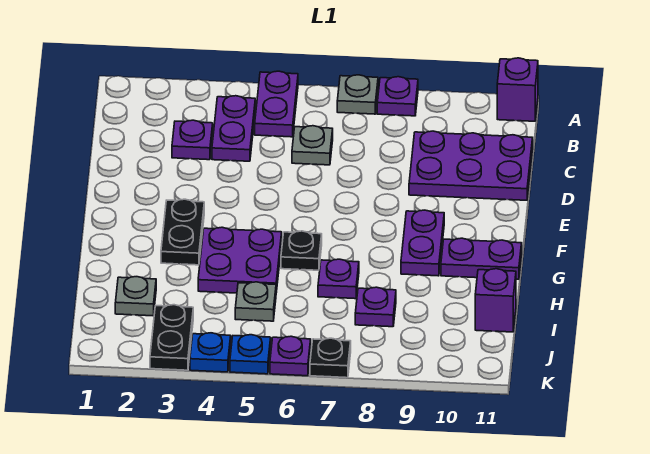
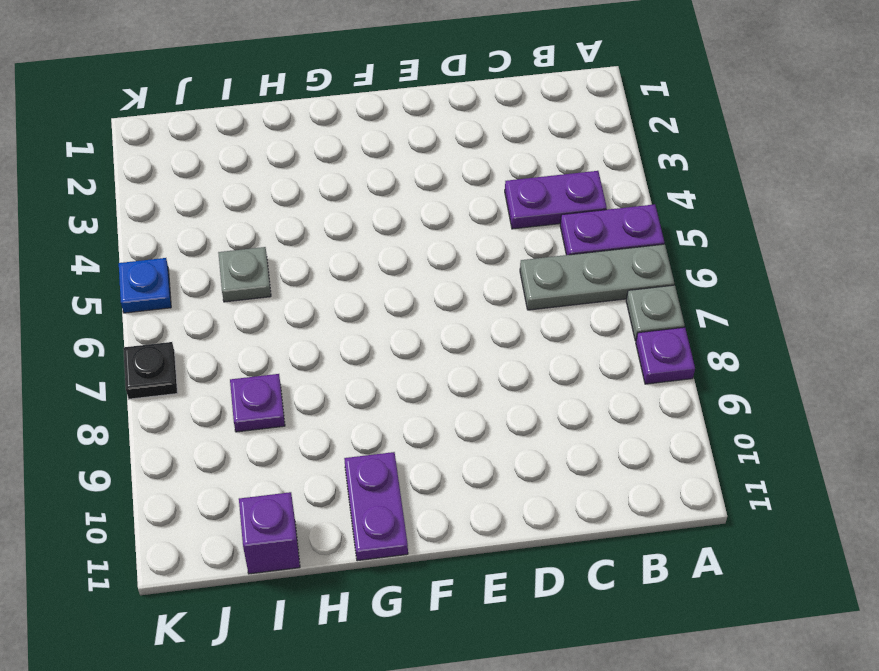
grey 1x3 plate [520,244,674,310] -> grey 1x1 plate [292,126,333,165]
none -> purple 1x1 brick [497,58,538,121]
none -> purple 1x1 plate [172,120,213,160]
none -> purple 2x3 plate [409,131,533,200]

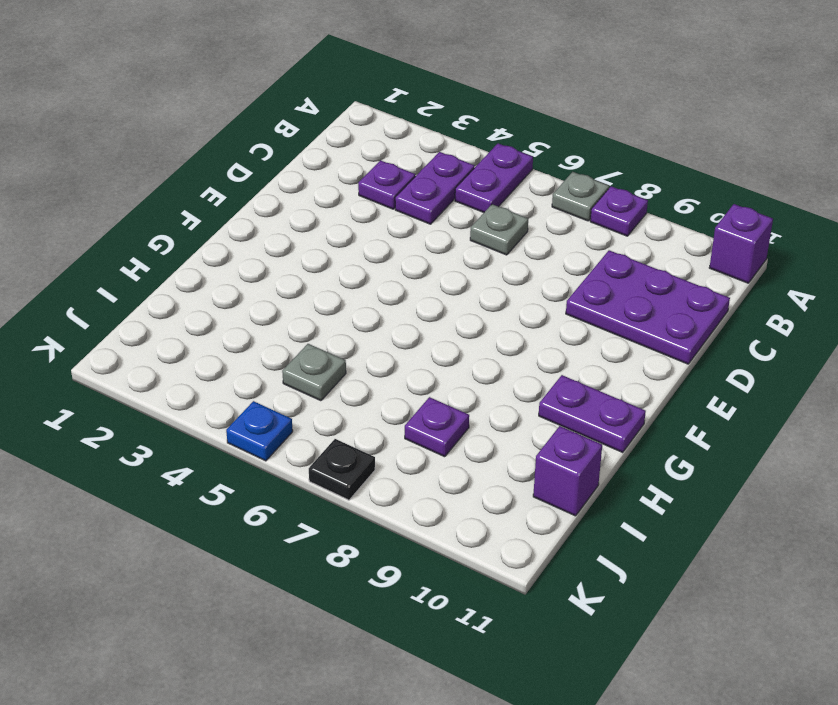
none -> black 1x2 plate [161,199,204,265]
none -> purple 1x2 plate [401,210,444,276]
none -> purple 2x2 plate [198,227,282,293]

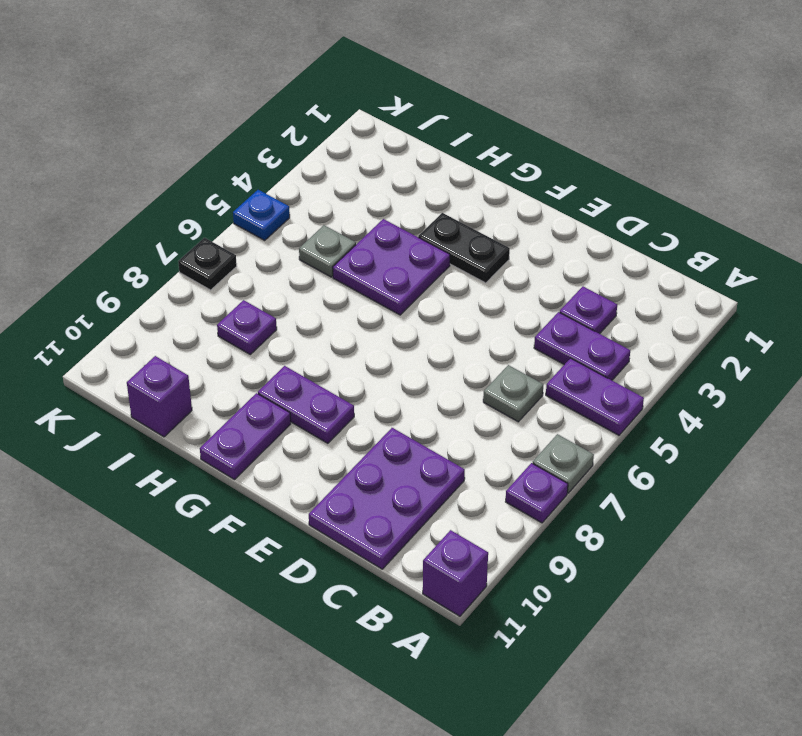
none -> black 1x1 plate [281,231,322,270]
none -> purple 1x1 plate [318,259,359,299]
none -> grey 1x1 plate [115,277,156,316]

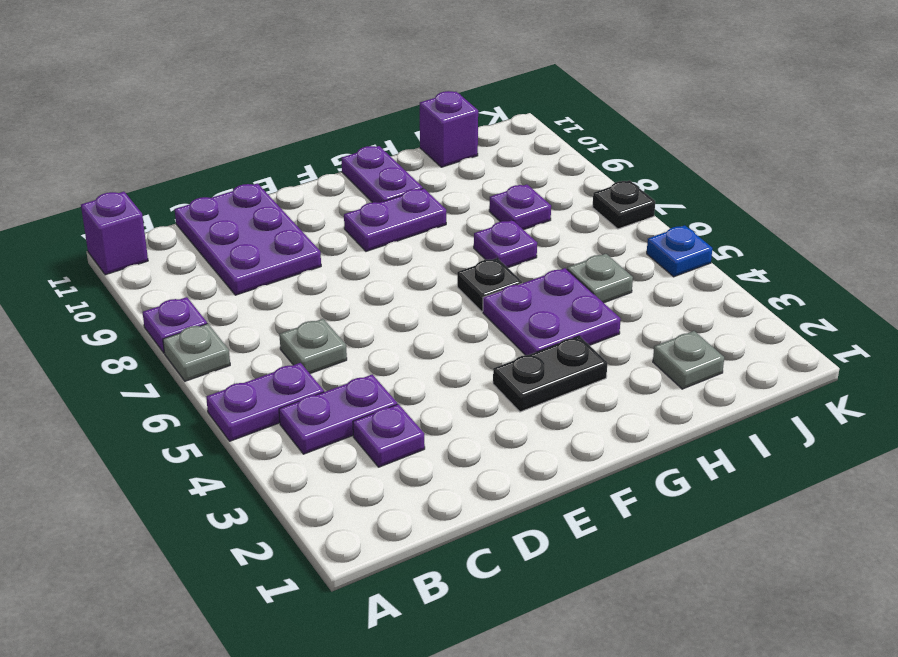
none -> black 1x2 plate [150,305,193,370]
none -> blue 1x1 plate [190,333,231,372]
none -> purple 1x1 plate [270,336,311,376]

